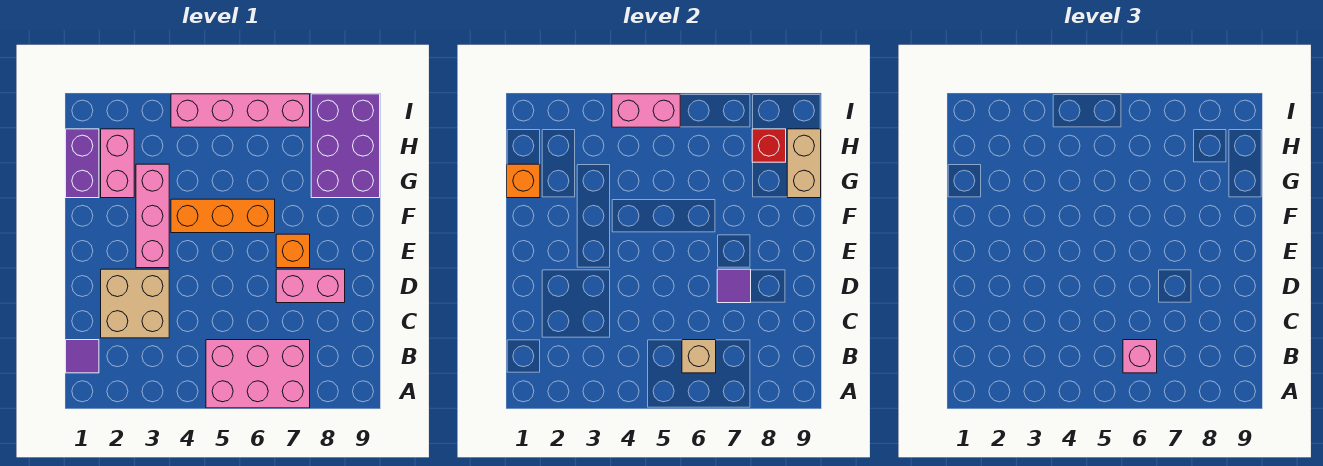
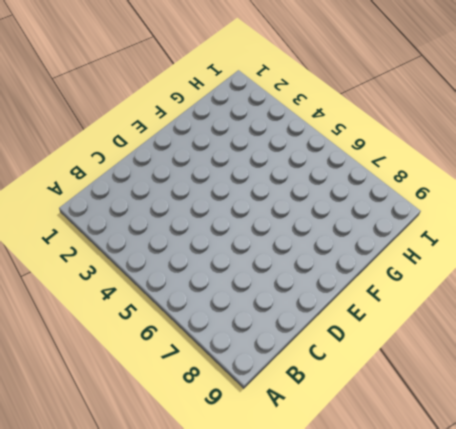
none -> pink 2x3 brick [206,340,310,408]
none -> purple 1x1 tile [66,340,99,373]
none -> tan 2x2 brick [101,269,169,338]

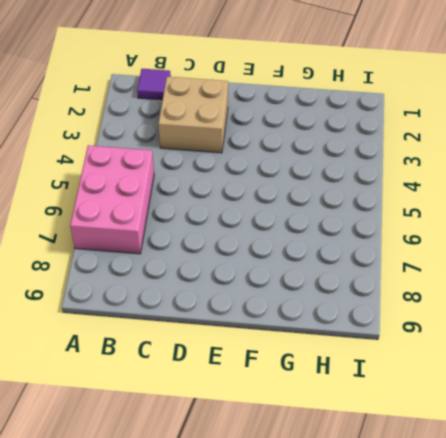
none -> pink 1x2 brick [276,269,345,303]
none -> pink 1x3 brick [136,164,169,268]
none -> orange 1x1 brick [276,234,310,268]

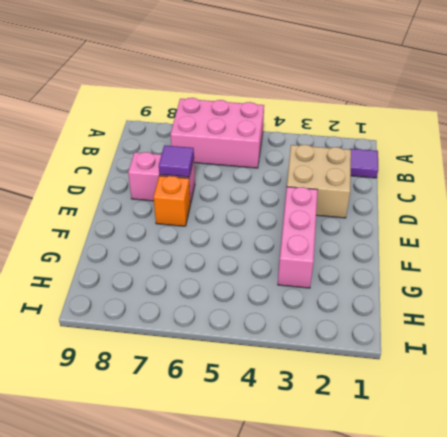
none -> orange 1x3 brick [171,199,275,233]
none -> purple 1x2 brick [66,129,99,198]
none -> pink 1x2 brick [101,129,134,198]

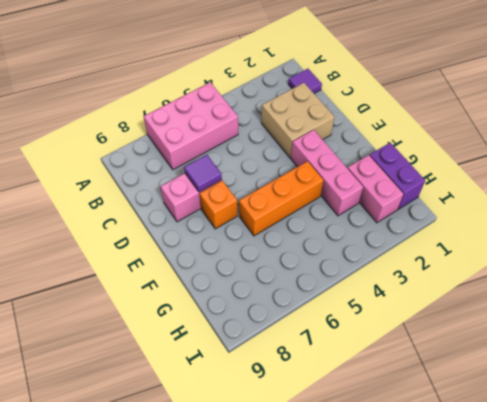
none -> purple 2x3 brick [311,94,380,198]
none -> pink 1x4 brick [171,94,310,127]
none -> tan 1x1 brick [682,340,716,373]

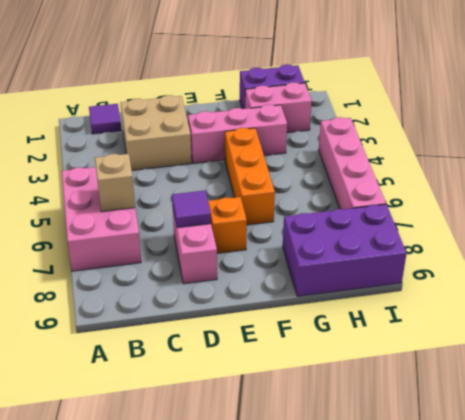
none -> orange 1x1 brick [507,164,540,198]
none -> tan 1x2 brick [787,129,821,198]
none -> red 1x1 brick [752,129,786,162]

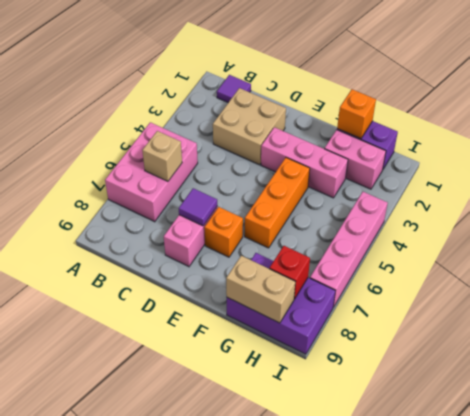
none -> pink 1x2 brick [612,94,680,127]
none -> pink 1x1 brick [1123,340,1157,373]

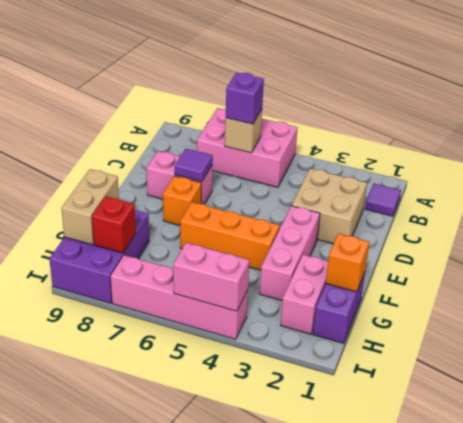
purple 1x1 brick [226,72,264,124] -> pink 1x1 brick [1123,340,1157,373]

